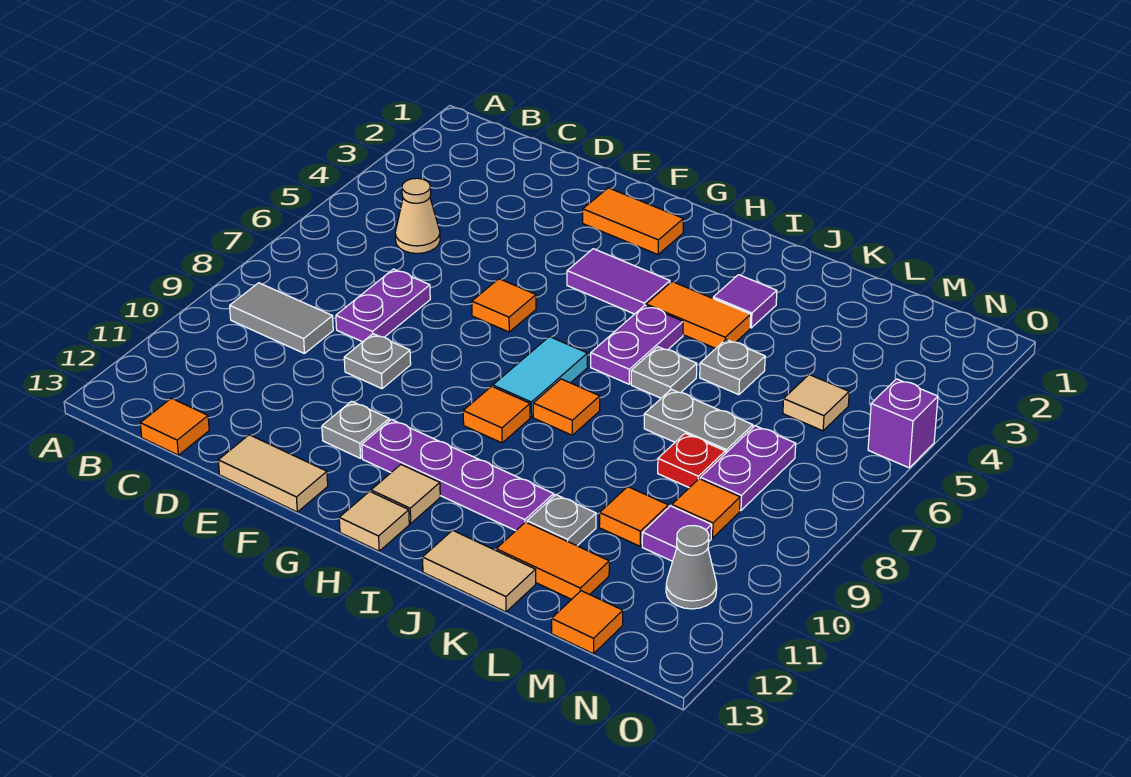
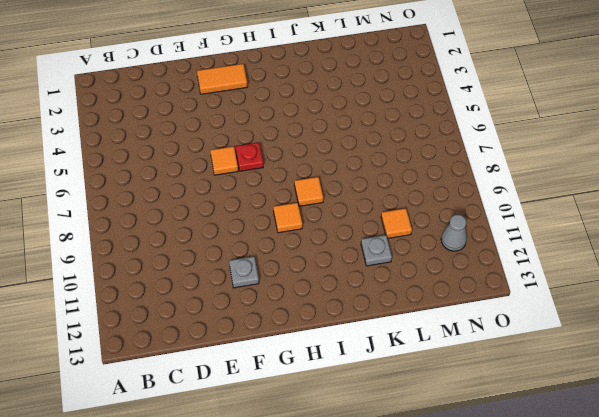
red 1x1 plate [235,143,263,171] -> red 1x1 plate moved to [658,433,725,488]
none -> grey 1x2 tile [230,283,333,354]
none -> tan 1x1 cone [395,178,440,253]
none -> orange 1x1 tile [140,398,209,455]
none -> purple 1x2 plate [336,269,430,342]

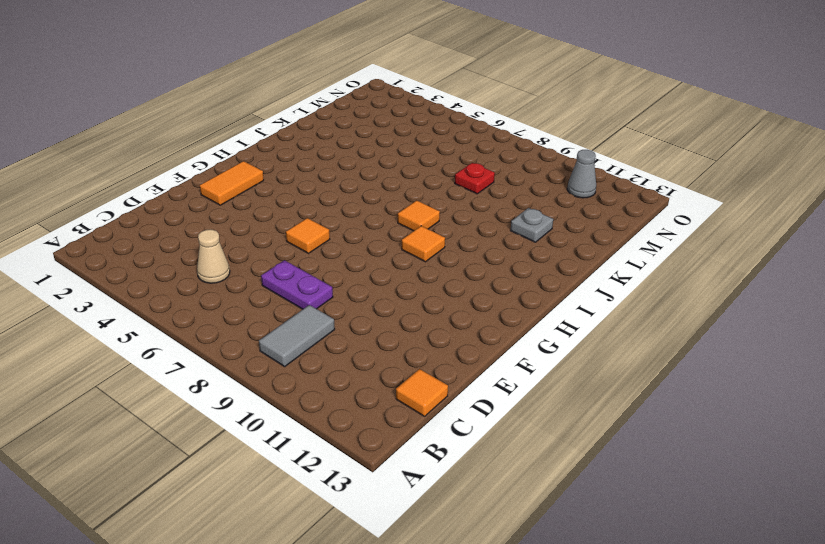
none -> grey 1x1 plate [344,334,411,389]
none -> tan 1x2 tile [218,435,328,512]
none -> grey 1x1 plate [322,401,389,458]
none -> purple 1x2 tile [567,249,670,314]

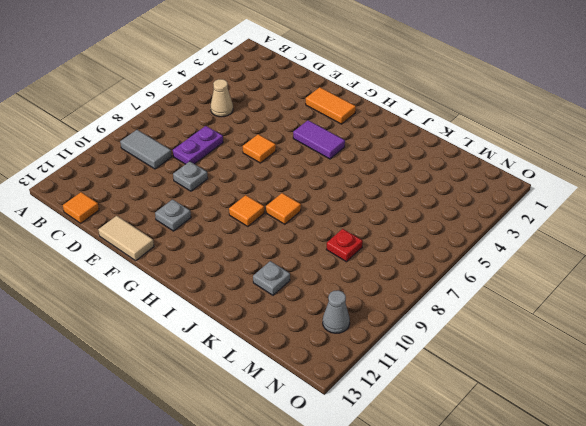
none -> purple 1x4 plate [362,419,554,531]
none -> cyan 1x2 tile [493,337,587,417]
none -> tan 1x1 tile [371,465,440,523]
none -> tan 1x1 tile [339,491,409,551]

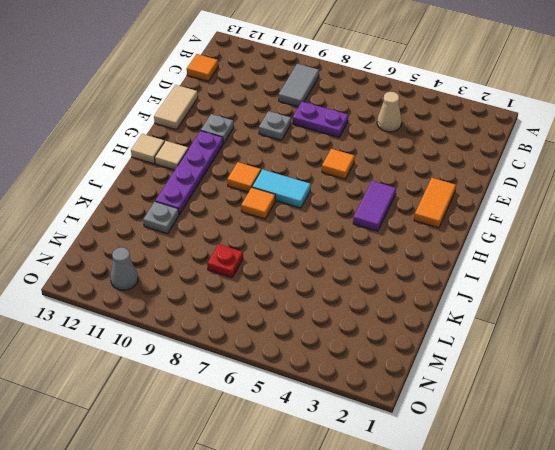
none -> orange 1x2 tile [646,282,751,348]
none -> purple 1x2 plate [591,305,683,384]
none -> purple 1x1 tile [713,275,777,328]
none -> grey 1x1 plate [631,347,697,398]

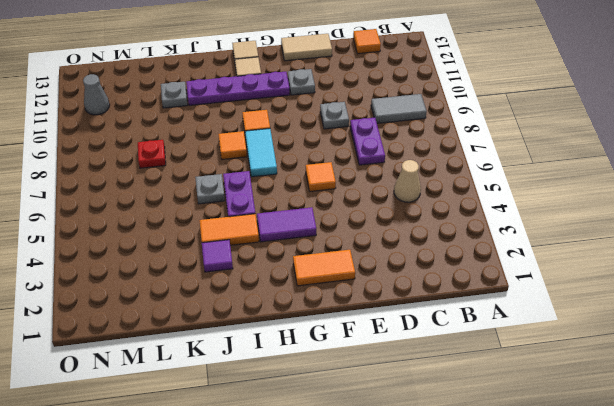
none -> tan 1x2 tile [423,530,536,612]
none -> grey 1x1 plate [700,340,765,395]
none -> grey 1x2 plate [644,389,753,454]
none -> orange 1x2 tile [496,522,609,599]

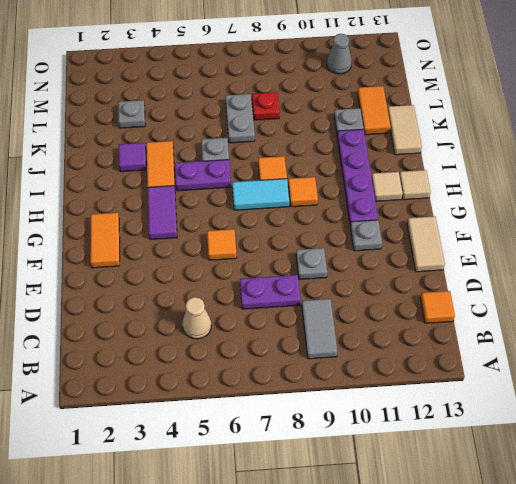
grey 1x1 plate [118,100,145,128] -> grey 1x1 plate moved to [700,340,765,395]
none -> orange 1x1 tile [599,487,668,546]
none -> tan 1x1 tile [783,374,849,431]
none -> purple 1x2 plate [700,426,796,511]
none -> orange 1x1 tile [672,479,740,538]

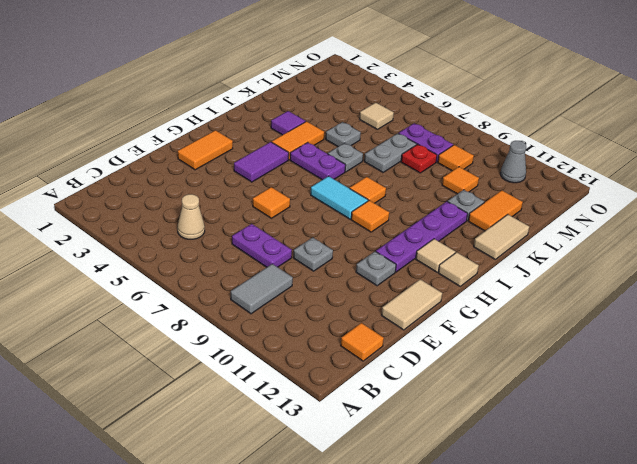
none -> purple 1x1 tile [642,506,712,561]
none -> orange 1x1 tile [552,591,623,654]
none -> purple 1x1 brick [868,379,938,468]

